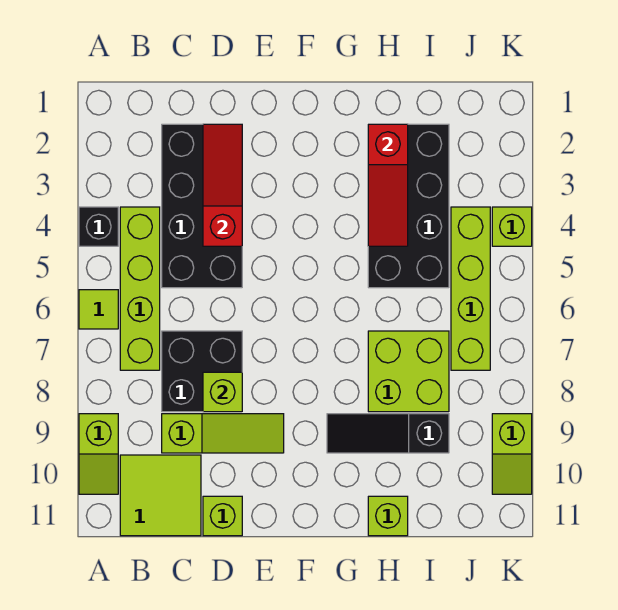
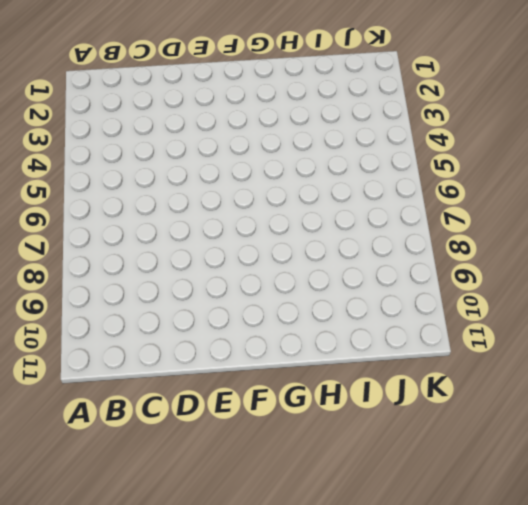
none -> black 1x1 brick [79,207,118,246]
none -> lime 1x1 tile [79,290,118,329]
none -> lime 1x2 slope [79,414,118,494]

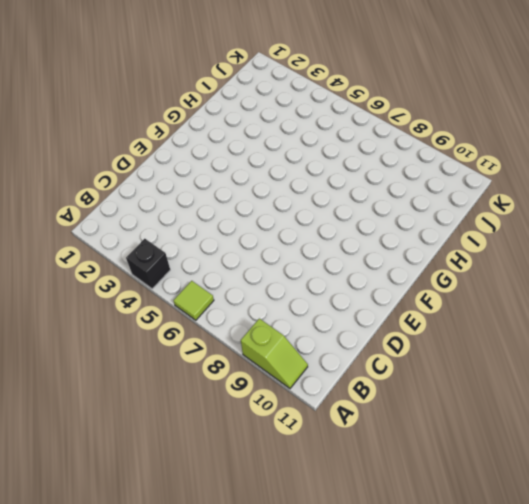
none -> lime 1x4 brick [120,207,160,370]
none -> lime 2x2 tile [120,455,201,536]
none -> black 2x4 brick [162,124,242,288]

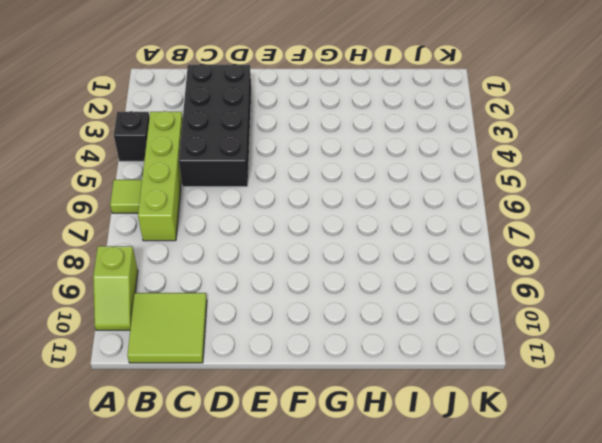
none -> black 2x2 brick [162,331,242,412]
none -> lime 1x3 slope [162,414,284,453]
none -> lime 1x1 brick [203,496,242,536]

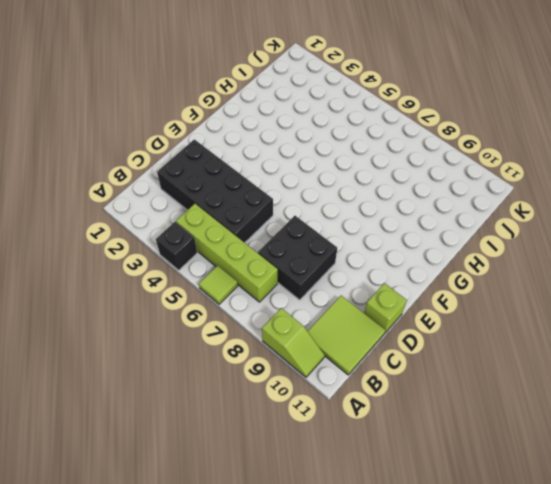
none -> lime 1x3 slope [162,414,284,453]
none -> black 1x3 slope [327,414,449,453]
none -> black 2x4 brick [368,124,449,288]

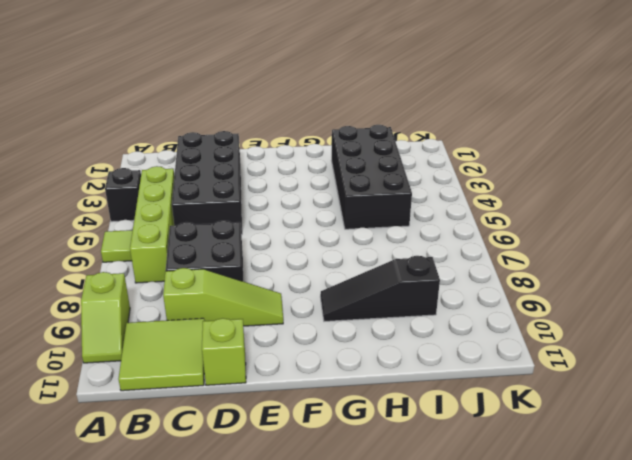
none -> lime 2x2 brick [368,331,449,412]
none -> lime 1x1 brick [368,496,408,536]
none -> lime 1x4 brick [451,207,490,370]

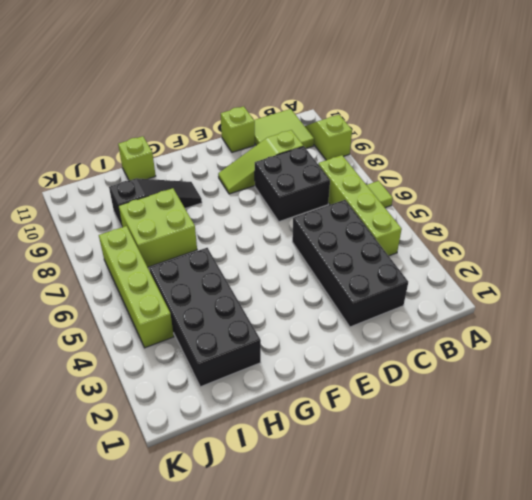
none -> black 1x1 brick [79,207,118,246]
none -> lime 1x1 brick [492,207,532,246]
none -> lime 1x2 slope [492,414,532,494]

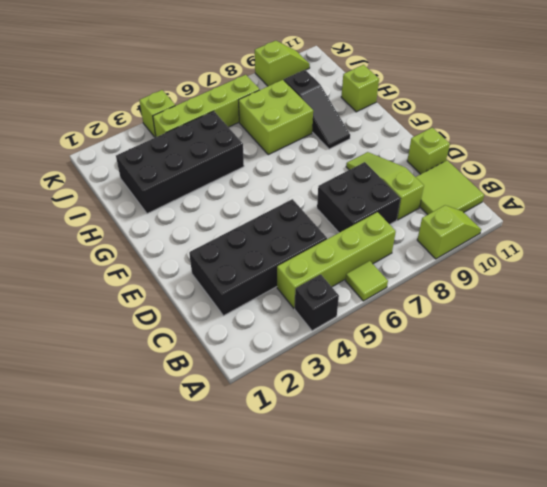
none -> red 1x3 slope [203,124,242,246]
none -> lime 1x1 brick [203,372,242,412]
none -> red 1x3 slope [368,124,408,246]

